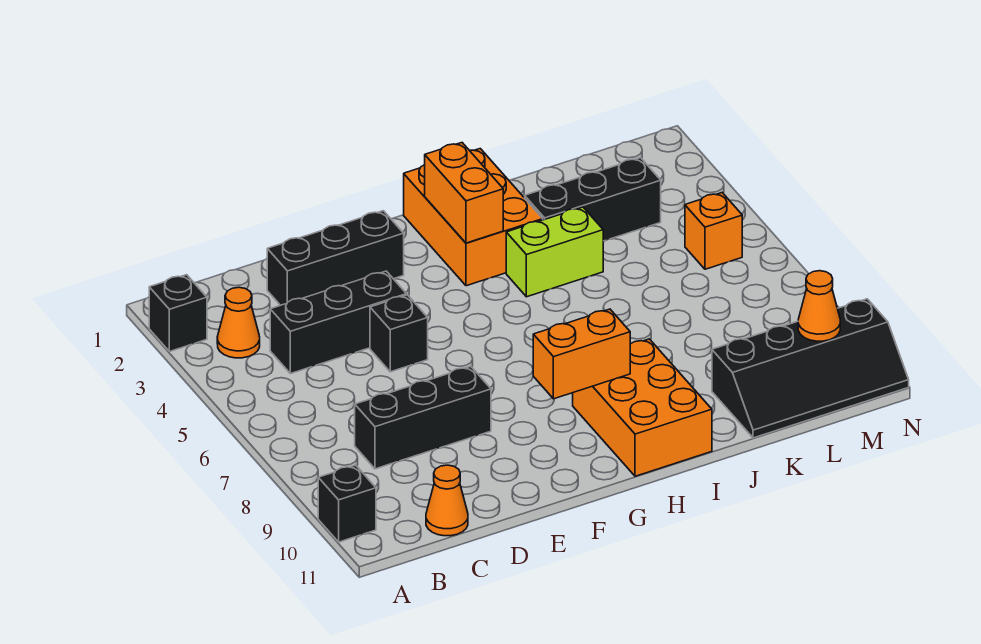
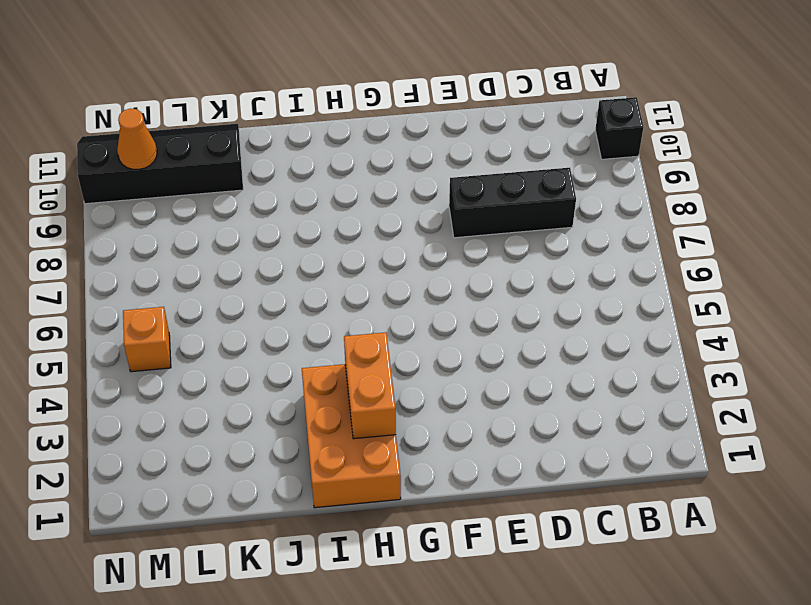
none -> black 1x1 brick [149,275,207,352]
none -> orange 1x1 cone [217,287,260,358]
none -> black 1x3 brick [270,271,407,374]

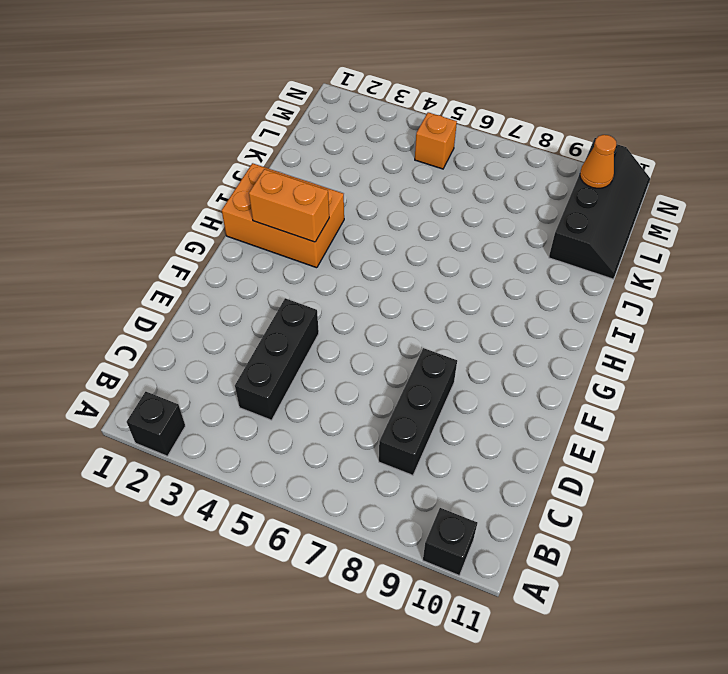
none -> orange 1x1 cone [217,287,260,358]
none -> orange 1x1 cone [426,465,468,536]
none -> black 1x3 brick [267,211,404,305]

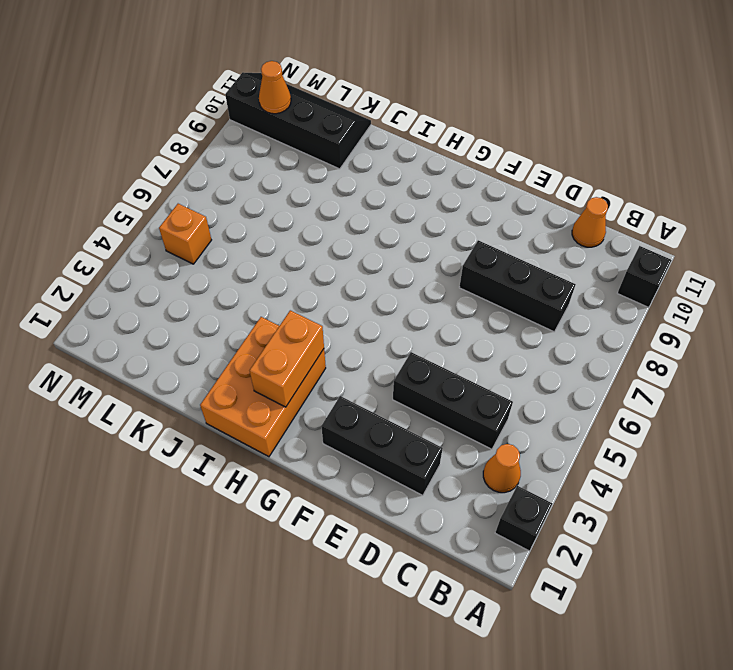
none -> black 1x1 brick [370,295,428,372]
none -> orange 2x3 brick [573,339,712,476]
none -> lime 1x2 brick [506,207,603,297]

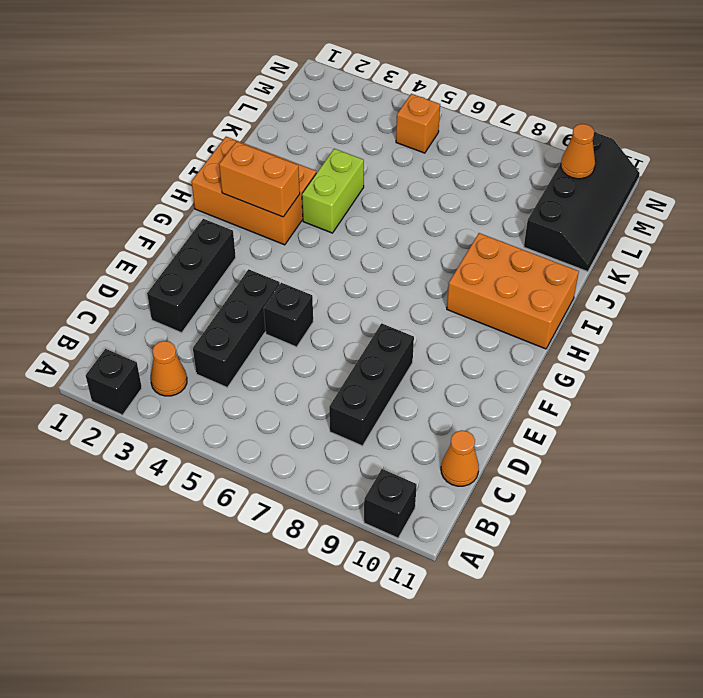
none -> black 1x3 brick [525,158,661,241]
none -> orange 1x2 brick [533,309,630,399]

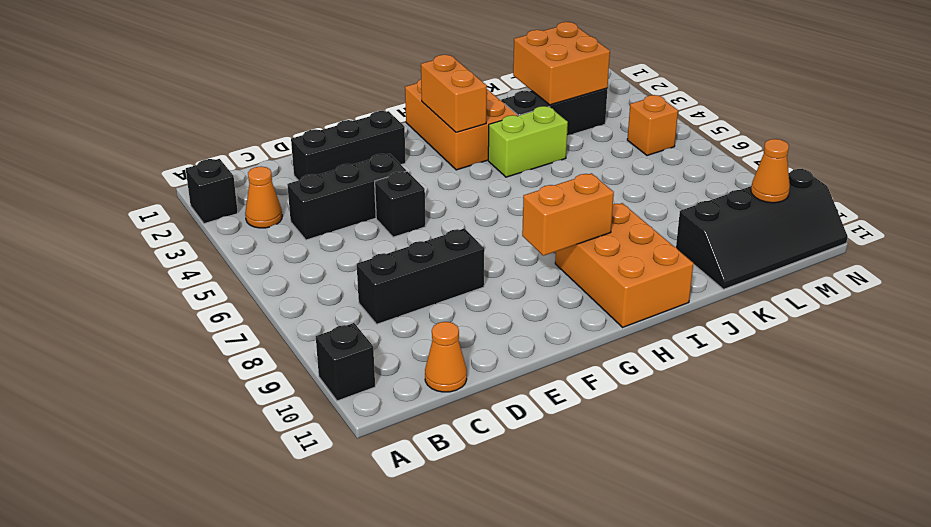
orange 2x2 brick [513,22,610,105] -> none

